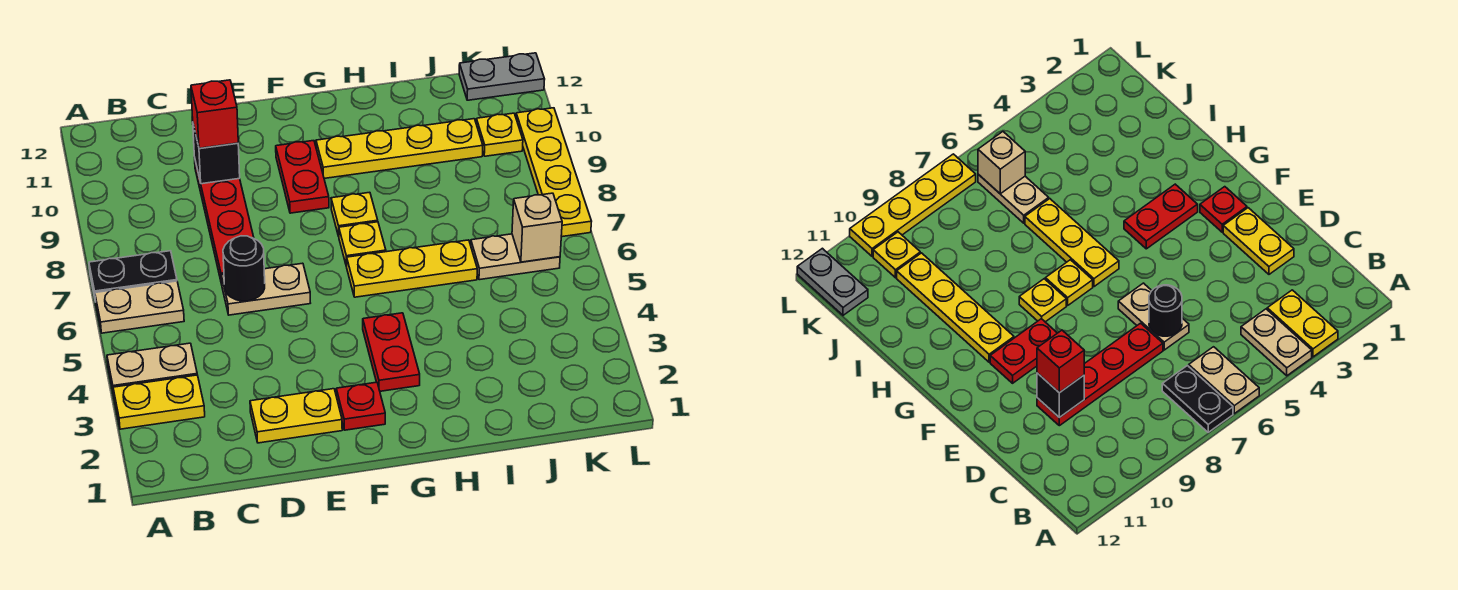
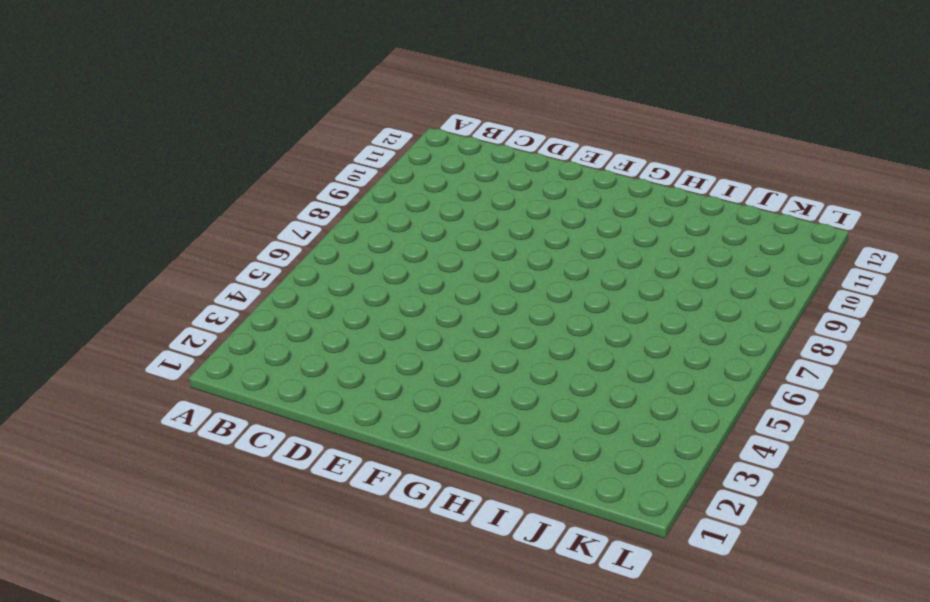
none -> yellow 1x2 plate [113,375,205,429]
none -> tan 1x2 plate [107,343,197,395]
none -> tan 1x2 plate [95,281,184,333]

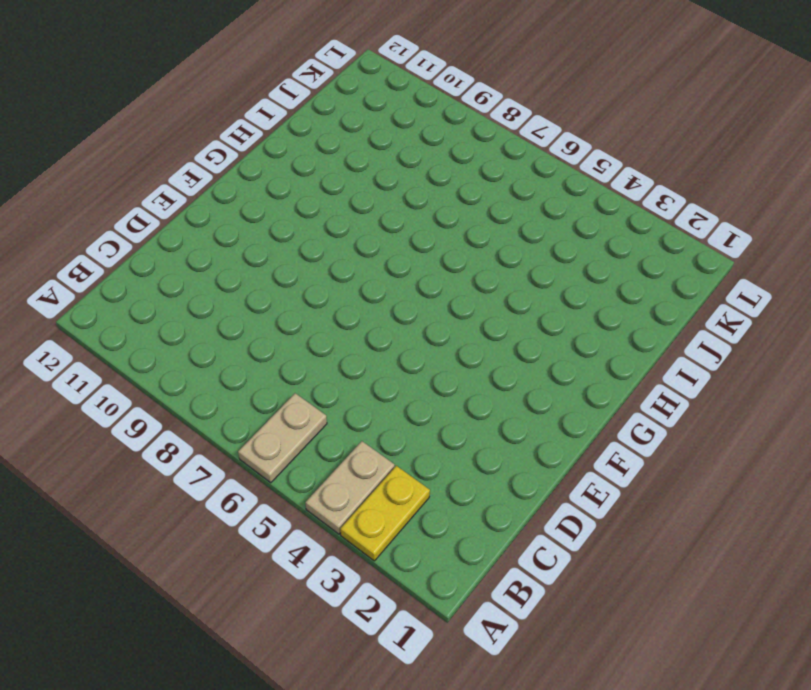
none -> black 1x2 plate [89,251,177,302]
none -> yellow 1x2 plate [250,389,342,443]
none -> tan 1x2 plate [221,263,310,315]

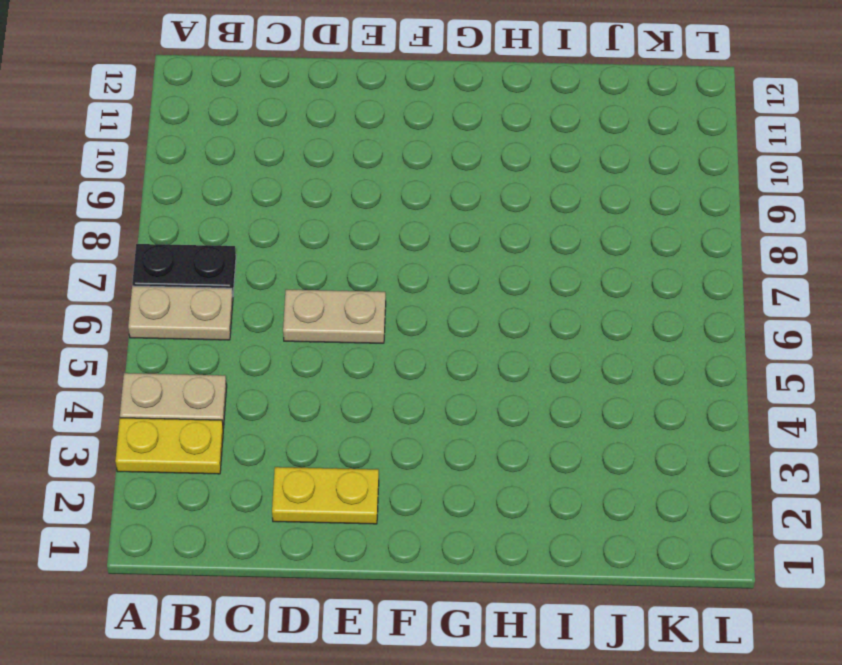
none -> red 1x4 plate [195,161,254,284]
none -> red 1x1 plate [336,382,385,430]
none -> red 1x2 plate [276,141,329,213]

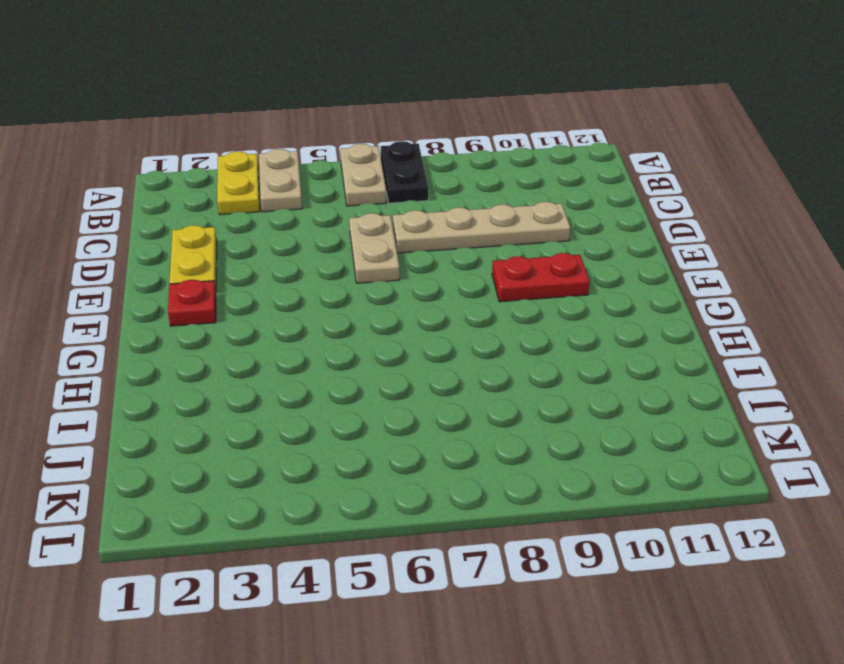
tan 1x4 plate [393,202,570,253] -> red 1x4 plate [195,161,254,284]
none -> red 1x2 plate [363,313,420,391]
none -> yellow 1x3 plate [347,240,477,297]
none -> yellow 1x1 plate [339,222,386,267]

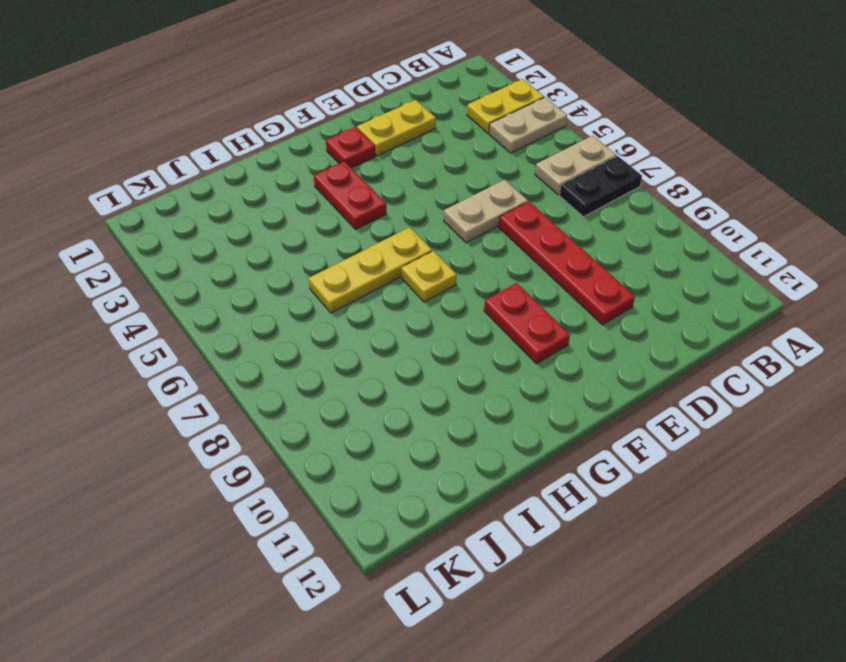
none -> yellow 1x1 plate [331,192,378,236]
none -> yellow 1x4 plate [316,119,483,178]
none -> tan 1x2 plate [471,234,560,280]

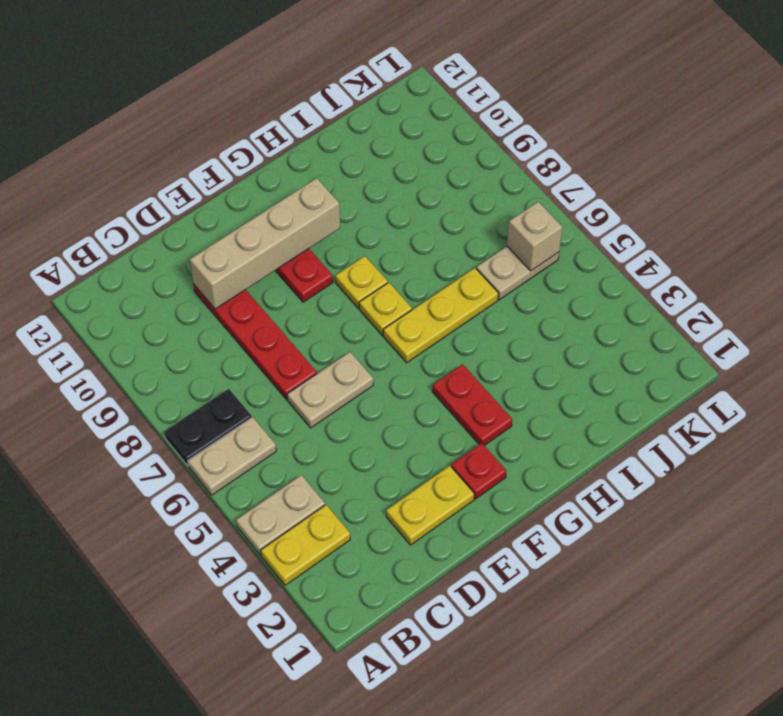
tan 1x4 brick [190,178,340,309] -> black 1x1 brick [193,125,240,184]
none -> yellow 1x4 plate [316,119,483,178]
none -> yellow 1x1 plate [476,113,523,156]
none -> grey 1x2 plate [459,53,545,100]

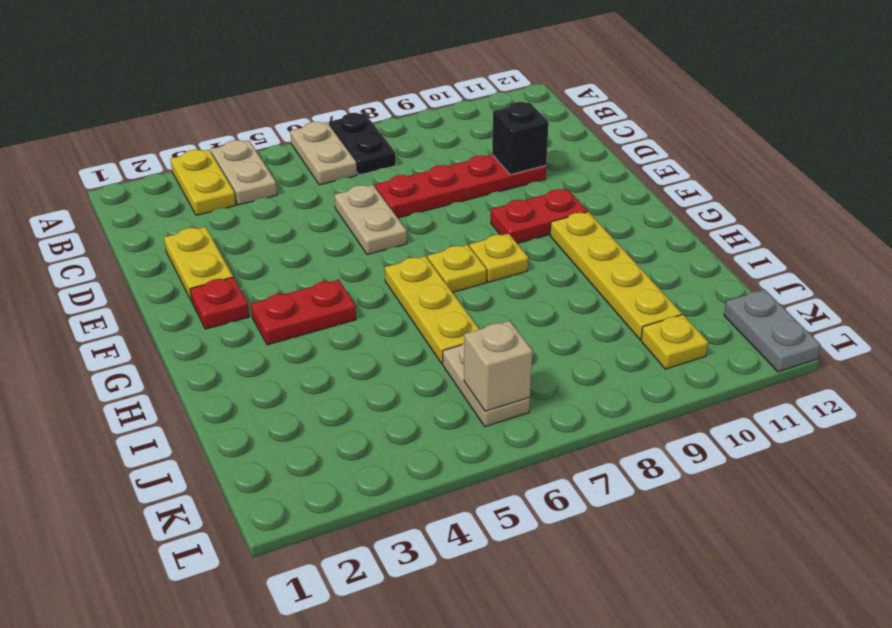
none -> yellow 1x4 plate [516,108,592,237]
none -> black 1x1 round brick [223,236,265,301]
none -> red 1x1 brick [191,80,238,148]

